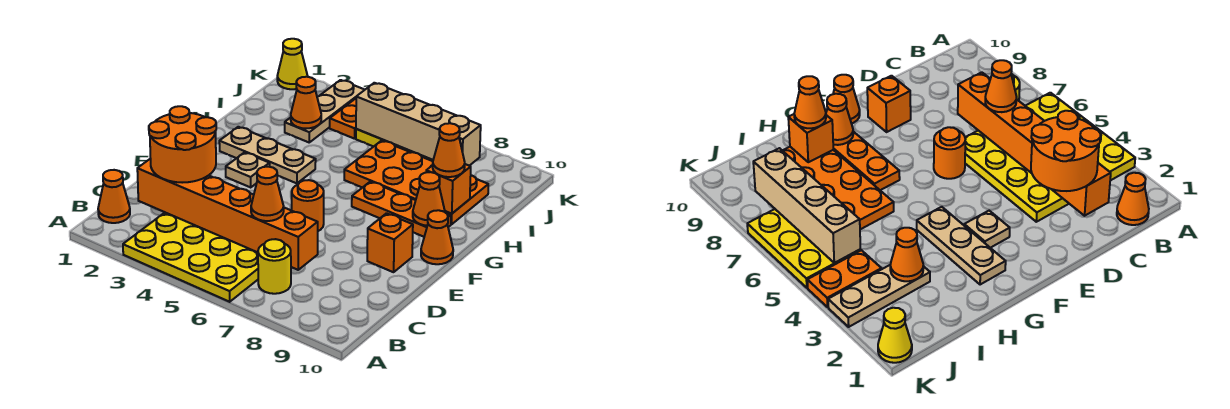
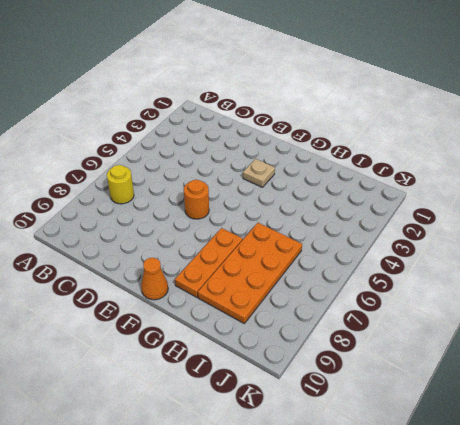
none -> yellow 4x4 plate [123,213,258,302]
none -> orange 1x1 cone [98,170,130,223]
none -> orange 1x1 brick [367,213,413,272]

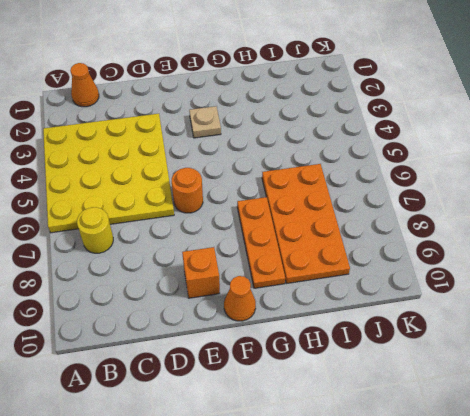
none -> tan 1x3 plate [219,127,316,183]
none -> tan 1x3 plate [285,80,365,142]
none -> orange 1x2 plate [330,99,356,139]

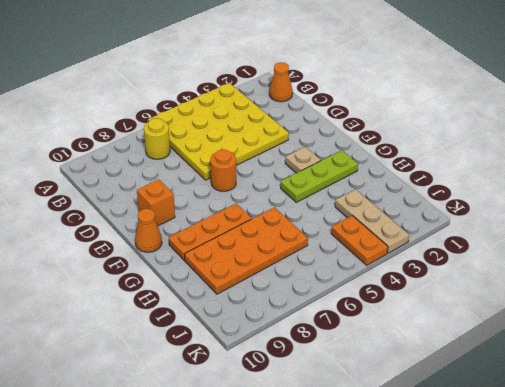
lime 1x3 plate [281,150,358,202] -> tan 1x3 plate [219,127,316,183]
none -> yellow 2x3 plate [747,209,861,288]
none -> yellow 1x1 cone [277,39,308,89]
none -> orange 1x6 brick [137,159,318,270]

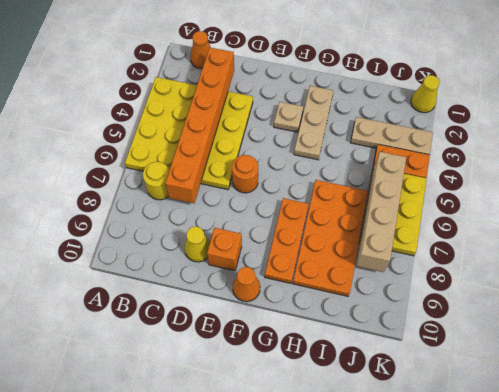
yellow 1x1 cone [184,227,210,262] -> none
none -> orange 1x1 cone [413,172,445,226]
none -> orange 1x1 brick [426,164,471,214]
none -> orange 1x1 cone [291,77,321,129]

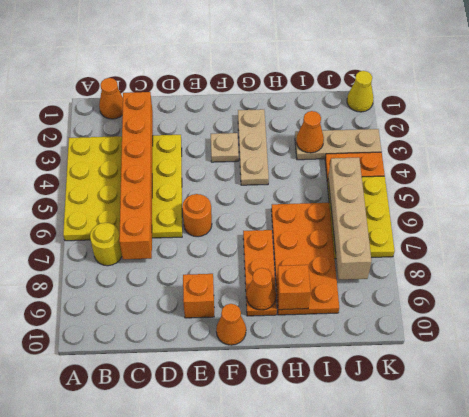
none -> orange 2x2 round brick [149,106,216,183]
none -> orange 1x1 cone [251,167,284,221]
none -> orange 1x1 cone [433,123,465,177]

